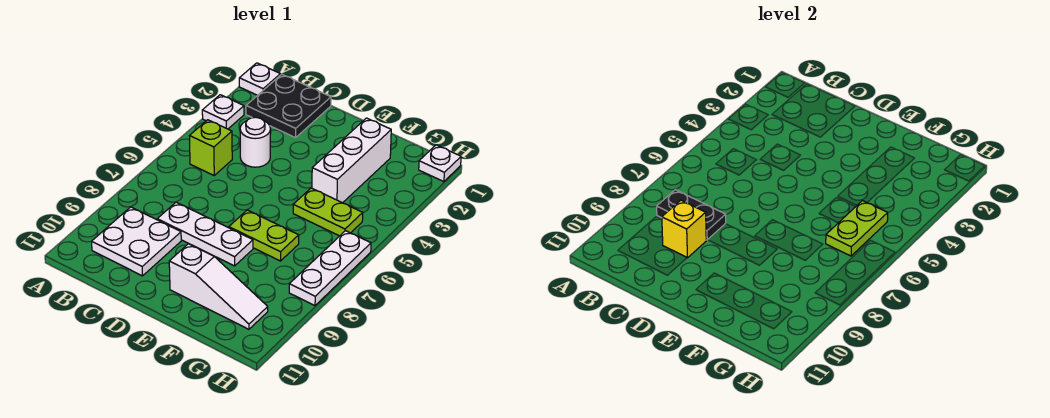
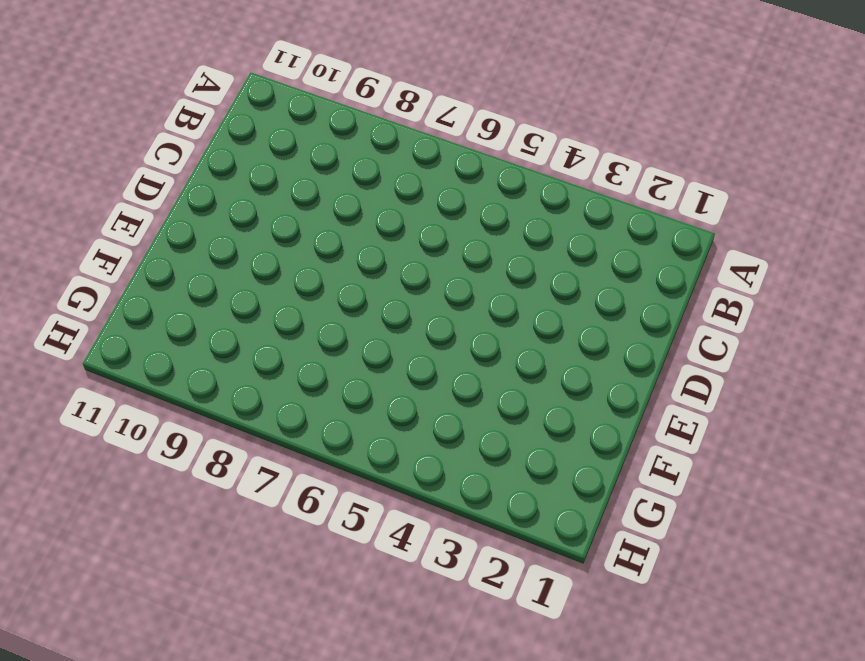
none -> white 1x1 plate [239,63,280,95]
none -> white 1x1 plate [202,95,244,129]
none -> black 2x2 plate [246,74,331,138]

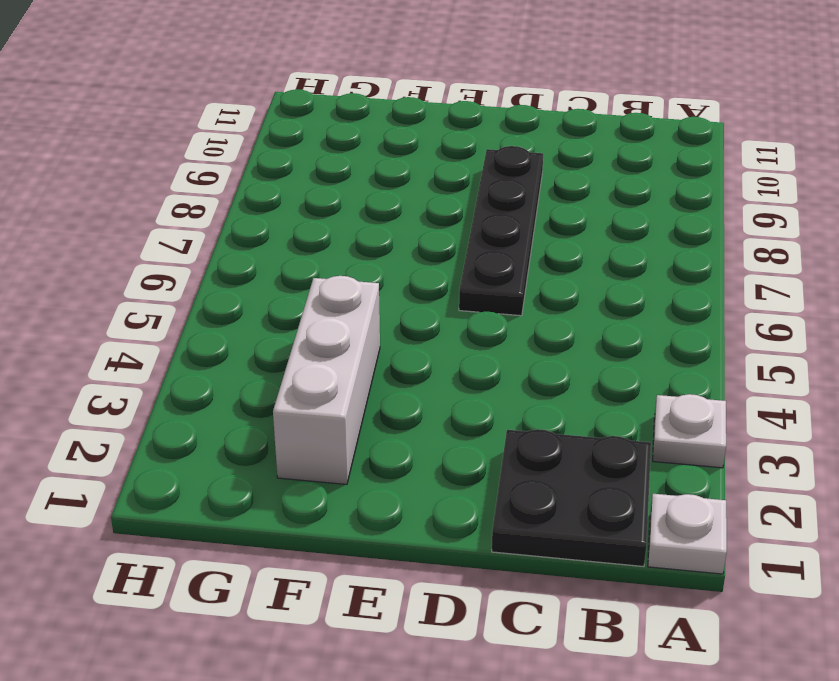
black 1x4 plate [459,146,543,316] -> white 1x3 plate [157,202,253,266]
none -> lime 1x1 brick [190,120,232,175]
none -> white 2x2 plate [92,207,181,276]
none -> white 1x1 round brick [240,117,271,167]

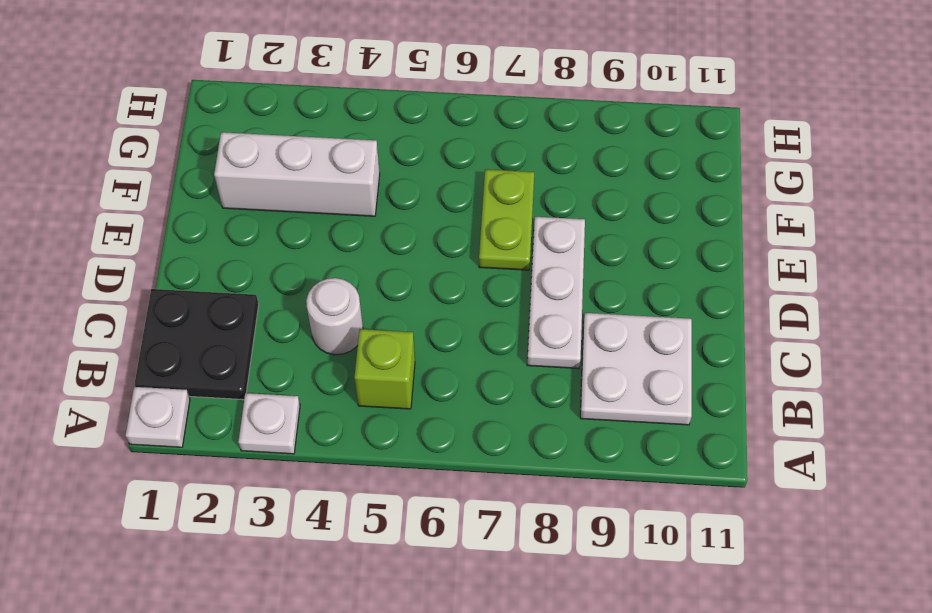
none -> white 1x3 slope [169,244,268,329]
none -> lime 1x2 plate [293,188,363,236]
none -> white 1x1 plate [419,145,461,182]

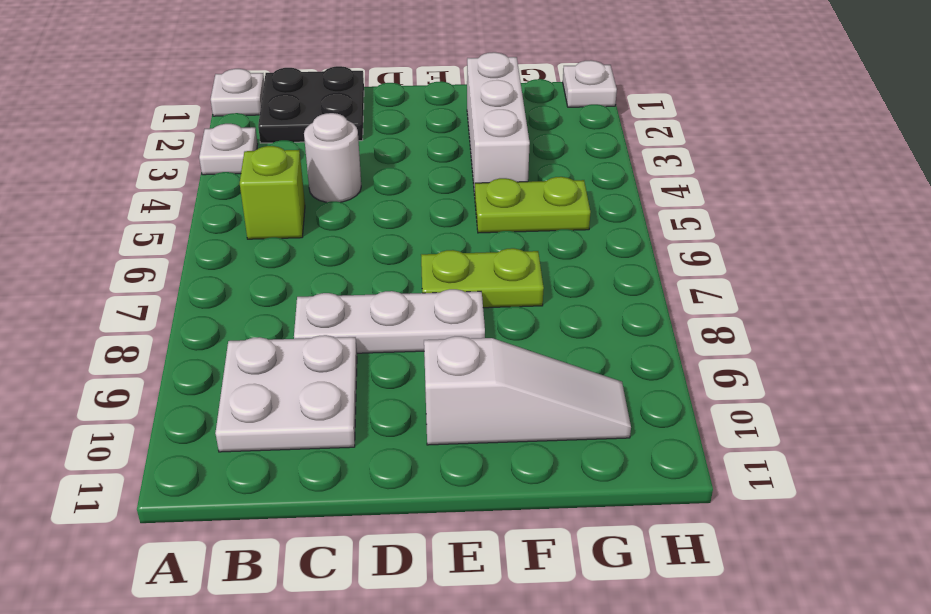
none -> white 1x3 plate [289,231,371,306]
none -> black 1x2 plate [657,190,726,240]
none -> yellow 1x1 brick [662,200,706,258]

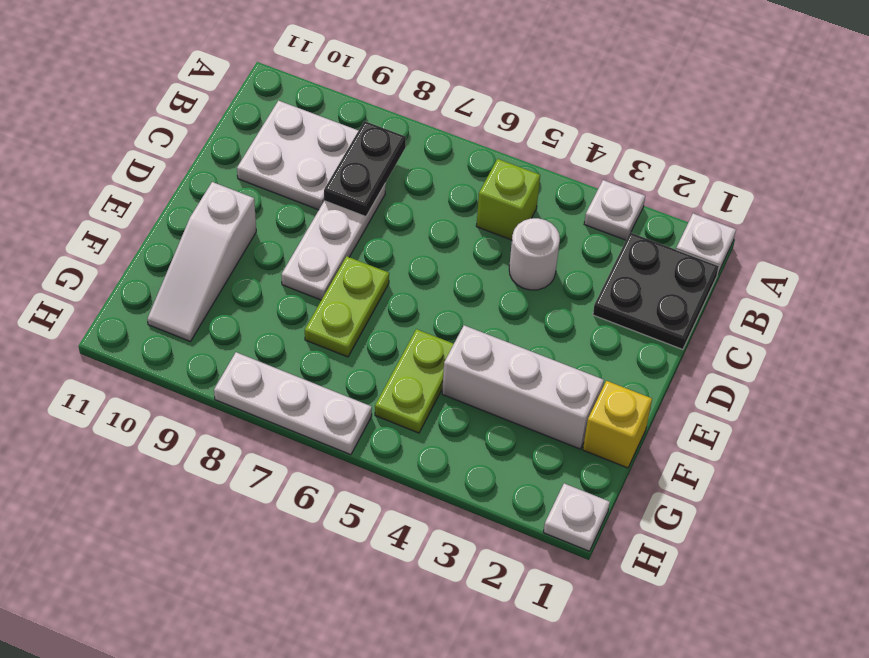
yellow 1x1 brick [583,381,652,468] -> yellow 1x1 brick moved to [662,200,706,258]
none -> lime 1x2 plate [826,201,888,256]

